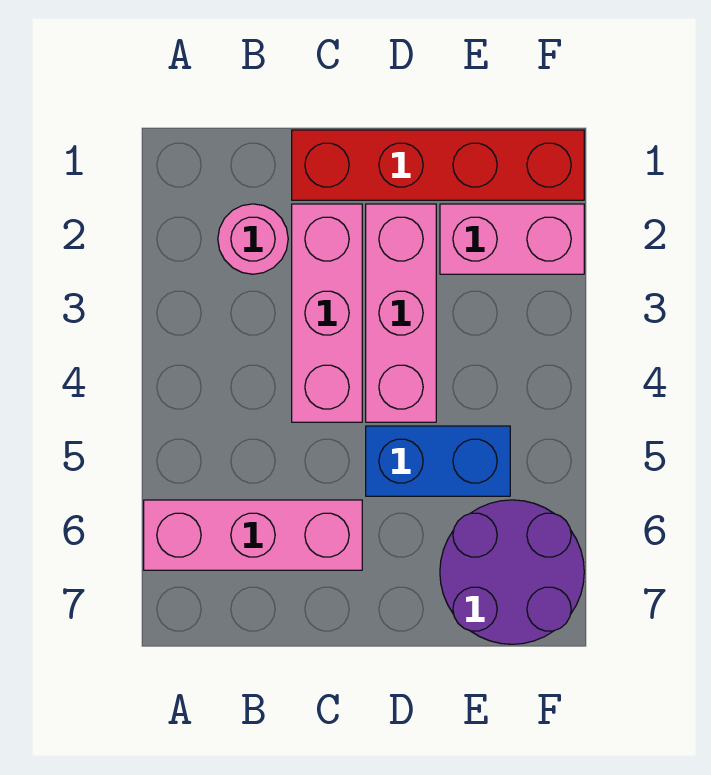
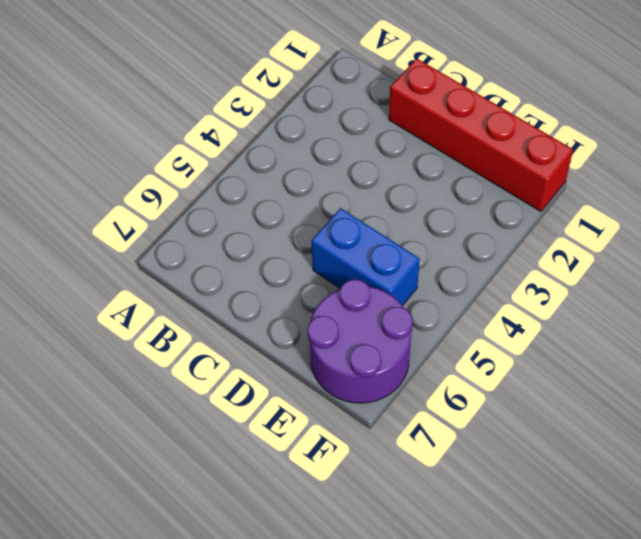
none -> pink 1x3 brick [144,500,362,570]
none -> pink 1x1 round brick [218,204,288,274]

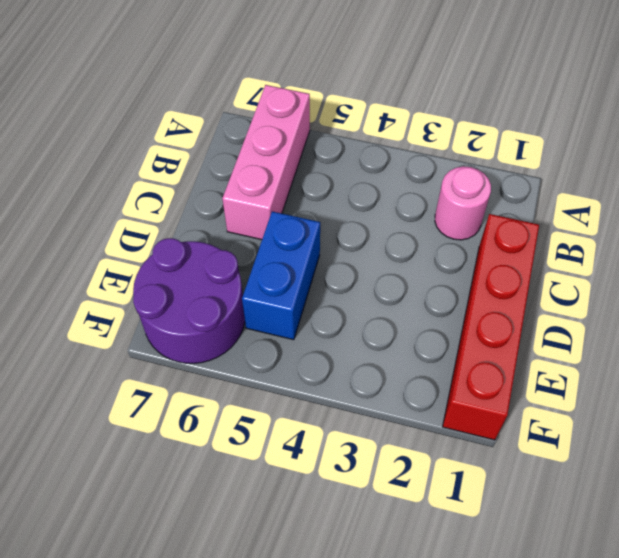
none -> pink 1x3 brick [292,204,362,422]
none -> pink 1x3 brick [366,204,436,422]

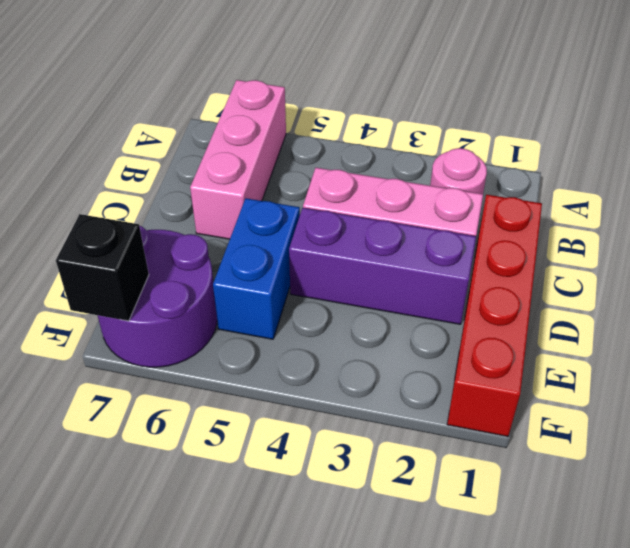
purple 1x3 brick [289,208,476,324] -> pink 1x3 brick [366,204,436,422]
black 1x1 brick [56,214,149,321] -> none
none -> pink 1x2 brick [440,204,584,274]

